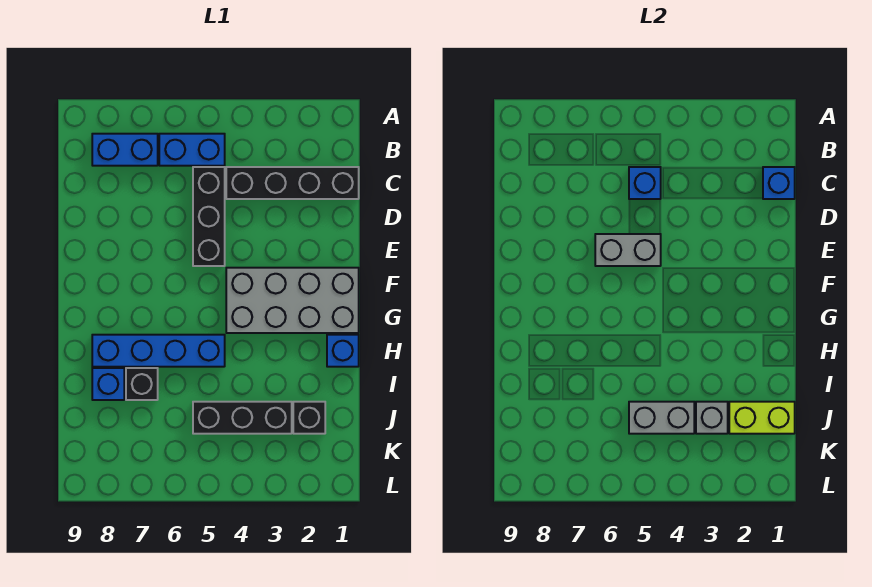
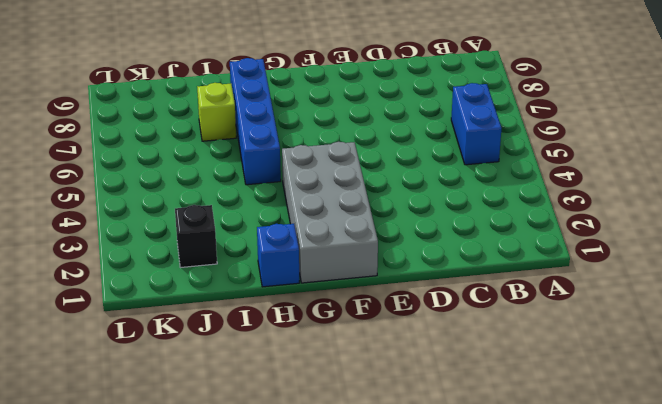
lime 1x1 brick [197,83,236,141] -> black 1x1 brick [126,368,158,400]
none -> blue 1x2 brick [92,134,158,166]
none -> black 1x4 brick [226,167,359,199]
none -> black 1x3 brick [193,167,225,266]

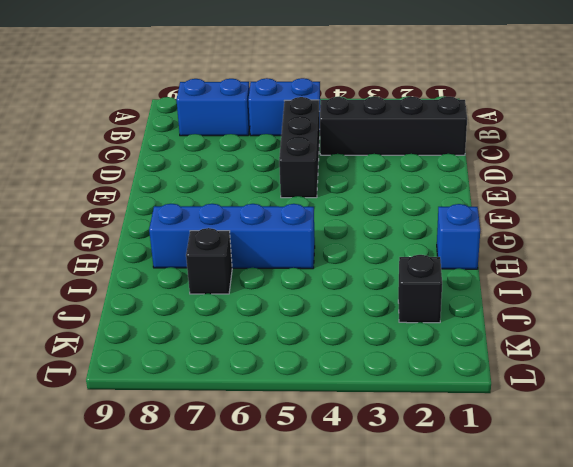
none -> grey 2x4 brick [226,268,359,333]
none -> blue 1x1 brick [92,368,124,400]
none -> black 1x3 brick [193,402,292,434]

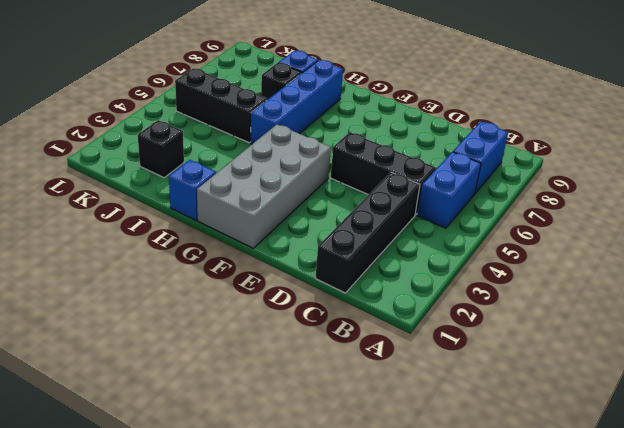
black 1x3 brick [175,68,267,143] -> black 1x3 brick turned to [193,402,292,434]
none -> blue 1x1 brick [763,167,795,199]
none -> blue 1x1 brick [629,167,661,199]
none -> grey 1x2 brick [595,234,661,266]

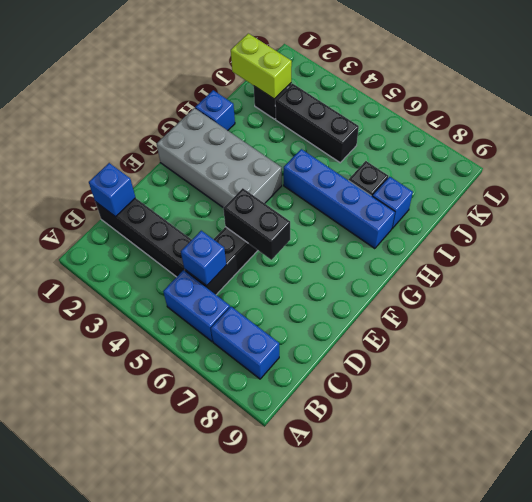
black 1x2 brick [223,188,290,260] -> grey 1x2 brick [595,234,661,266]
none -> grey 1x1 brick [696,402,728,434]
none -> grey 1x2 brick [629,402,694,434]

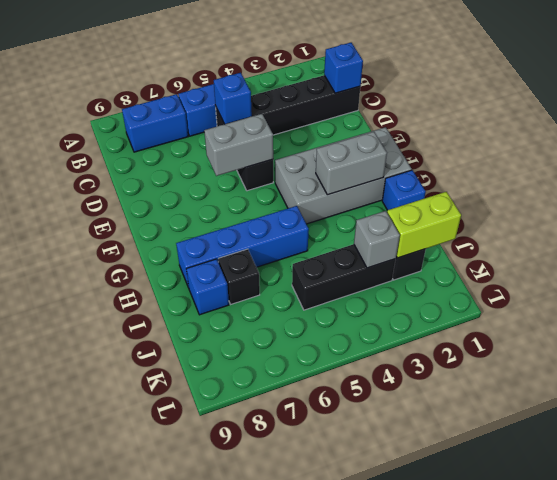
grey 1x2 brick [316,132,387,195] -> grey 1x2 brick moved to [629,402,694,434]

